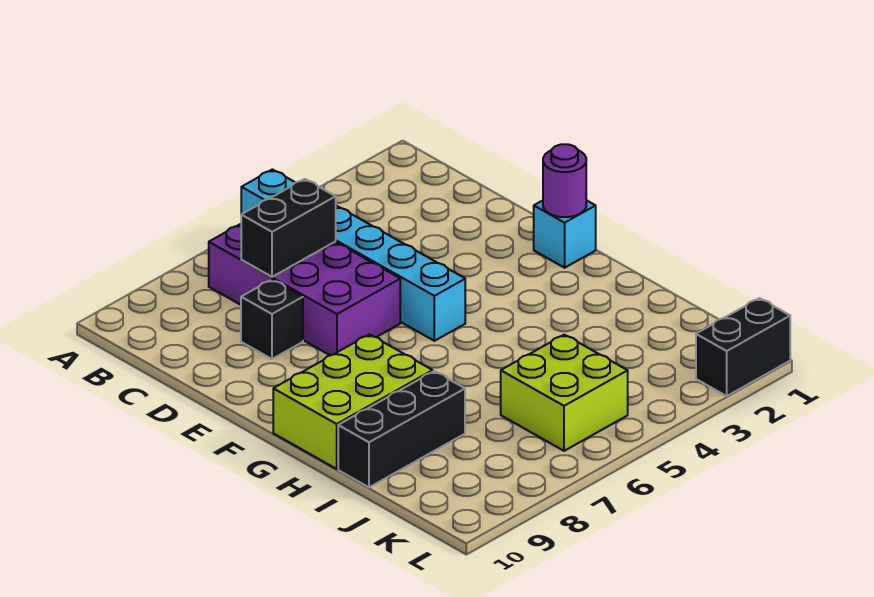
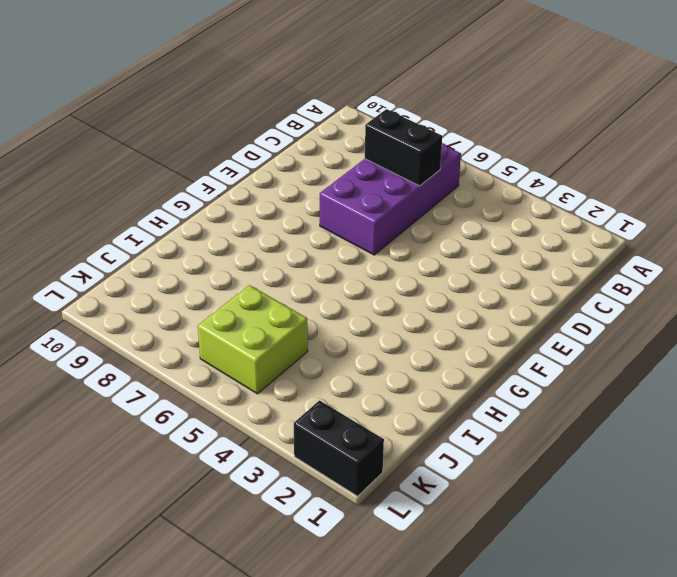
none -> cyan 1x6 brick [241,170,465,341]
none -> black 1x1 brick [241,280,303,359]

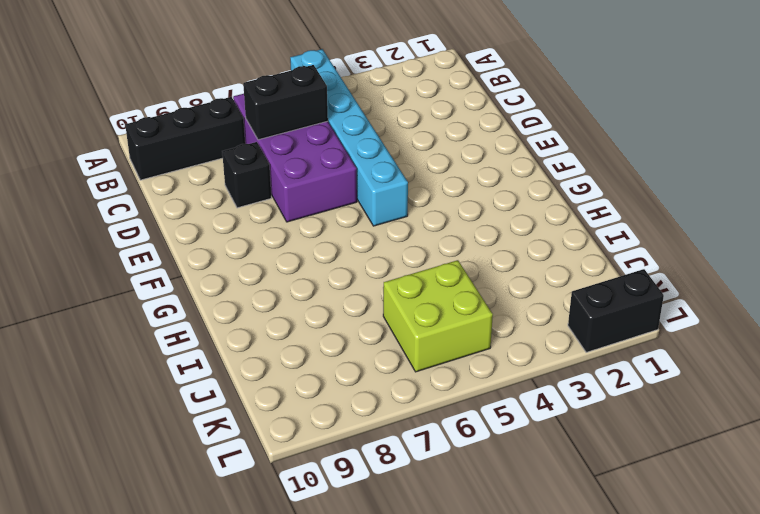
black 1x3 brick [125,97,245,180] -> black 1x3 brick moved to [338,371,465,487]
none -> cyan 1x1 brick [534,200,596,268]
none -> lime 2x3 brick [273,334,433,469]

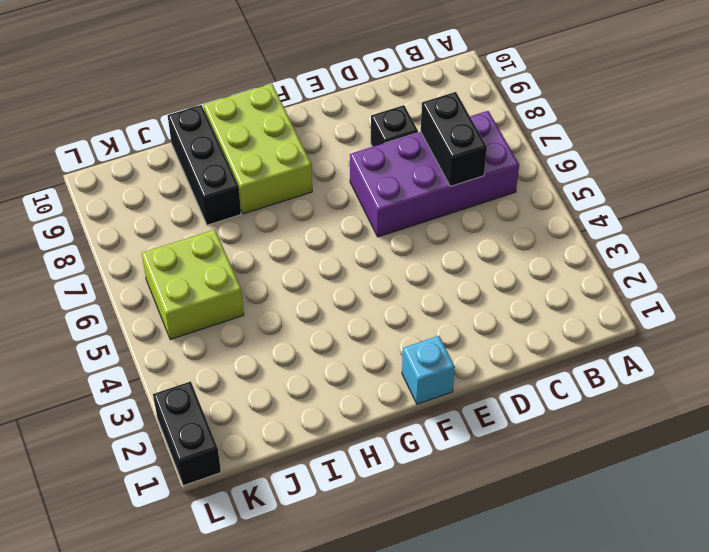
none -> cyan 1x6 brick [241,170,465,341]
none -> purple 1x1 round brick [543,144,586,217]

